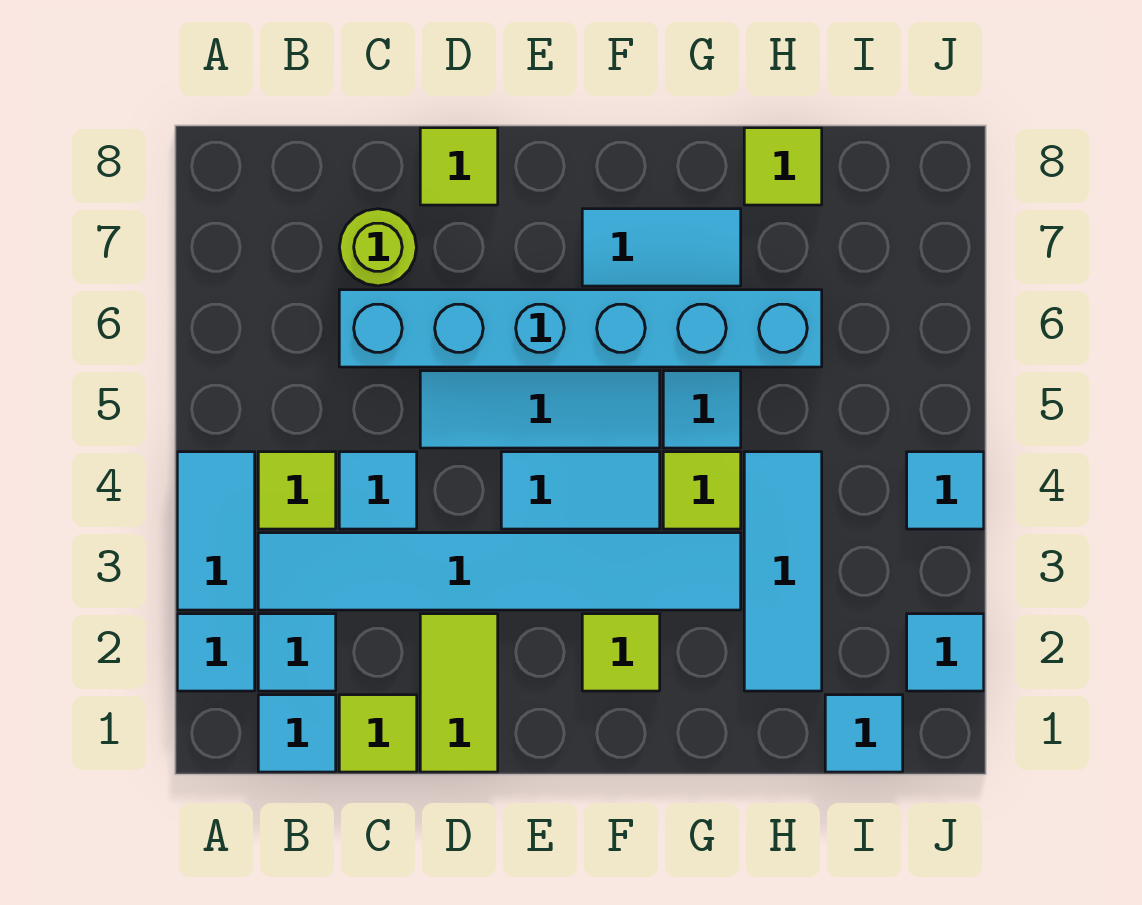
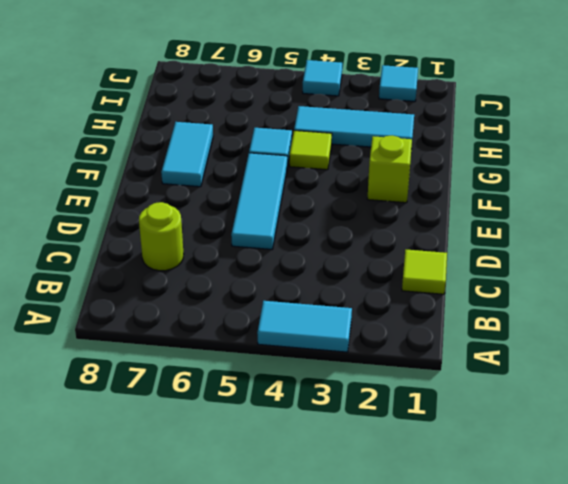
lime 1x1 brick [367,136,412,203] -> lime 1x1 tile [582,614,660,691]
none -> cyan 1x1 tile [177,614,255,691]
none -> cyan 1x1 tile [258,695,336,772]
none -> cyan 1x1 tile [258,614,336,691]

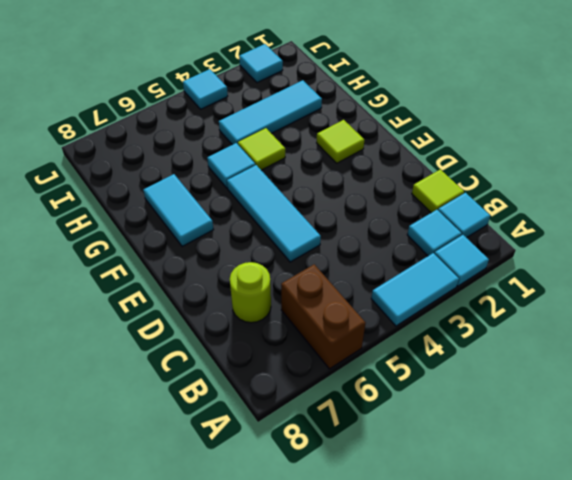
brown 1x2 brick [281,264,366,369] -> none
none -> cyan 1x6 tile [258,533,741,610]
none -> lime 1x1 tile [258,452,336,529]
none -> cyan 1x1 tile [339,452,417,529]

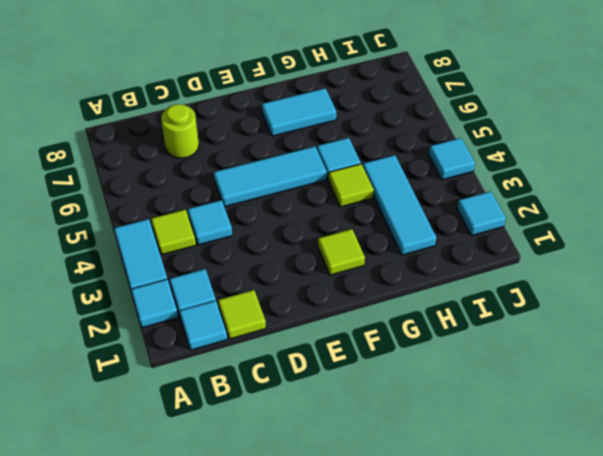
none -> cyan 1x6 tile [258,533,741,610]
none -> cyan 1x6 brick [339,290,822,367]
none -> lime 1x2 tile [420,614,498,772]

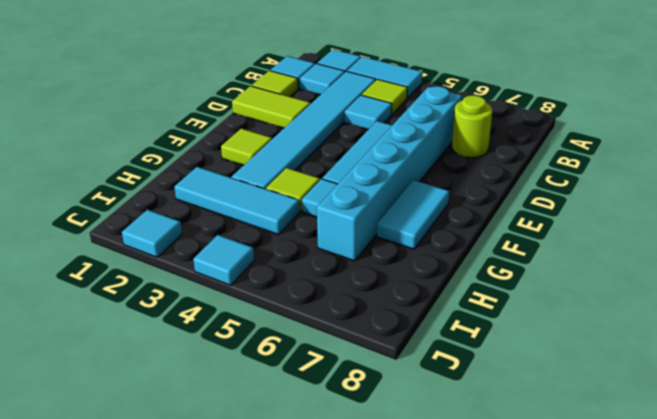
none -> lime 1x1 tile [420,128,498,205]
none -> cyan 1x2 tile [501,452,660,529]
none -> lime 1x1 tile [744,128,822,205]

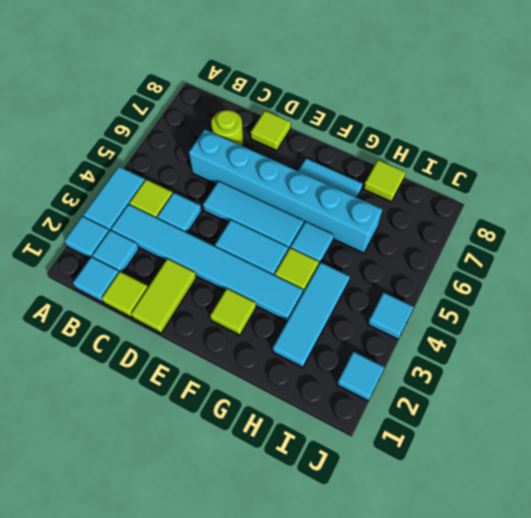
none -> cyan 1x1 tile [825,695,903,772]

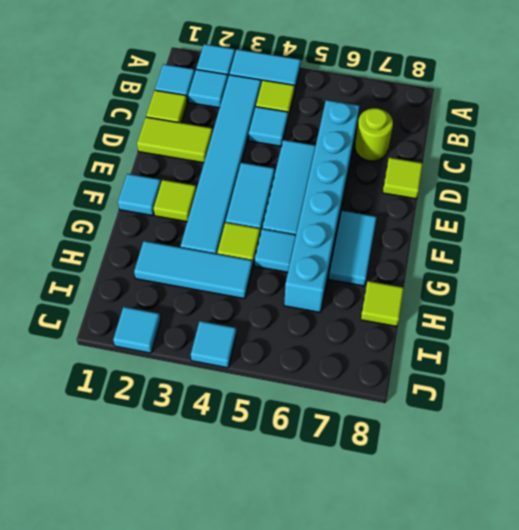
cyan 1x1 tile [118,174,161,216] -> cyan 1x1 tile moved to [825,695,903,772]

